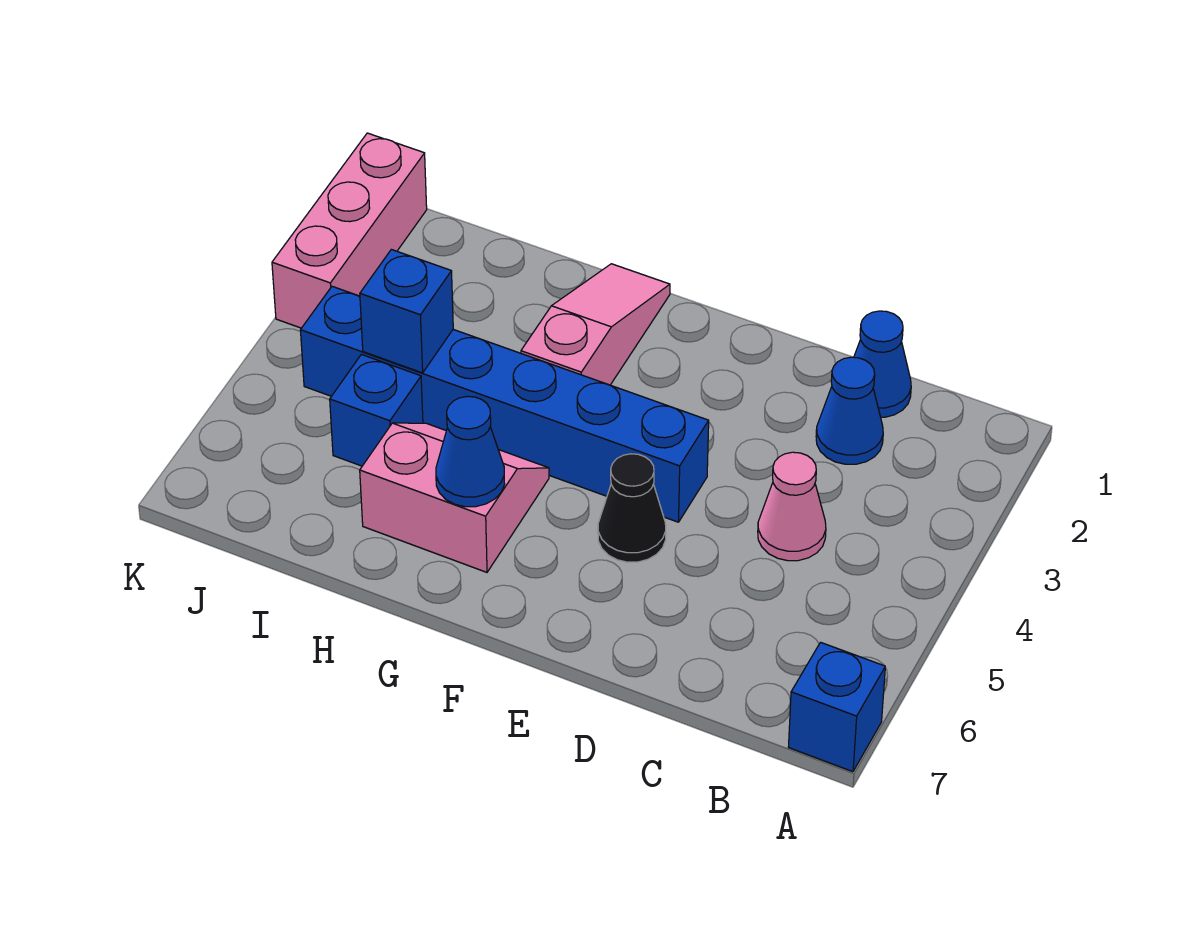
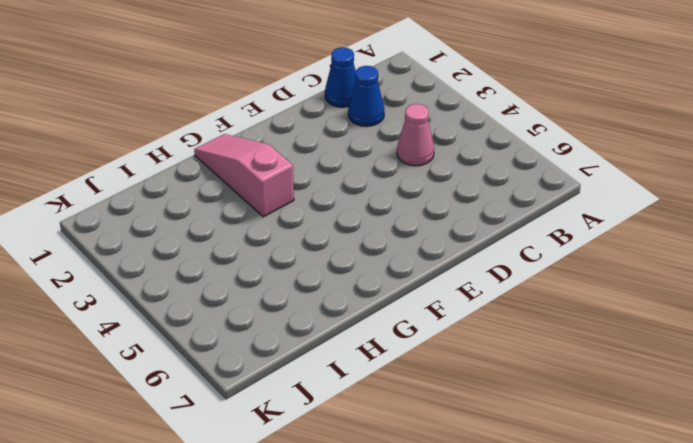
none -> blue 1x1 brick [789,642,885,772]
none -> blue 1x6 brick [300,286,709,522]
none -> black 1x1 cone [598,454,666,562]

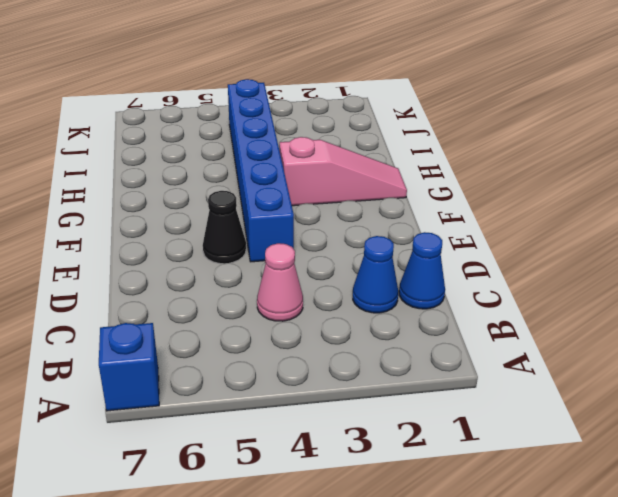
none -> pink 2x2 slope [360,423,549,572]
none -> blue 1x1 brick [330,354,423,466]
none -> pink 1x3 brick [272,133,427,328]

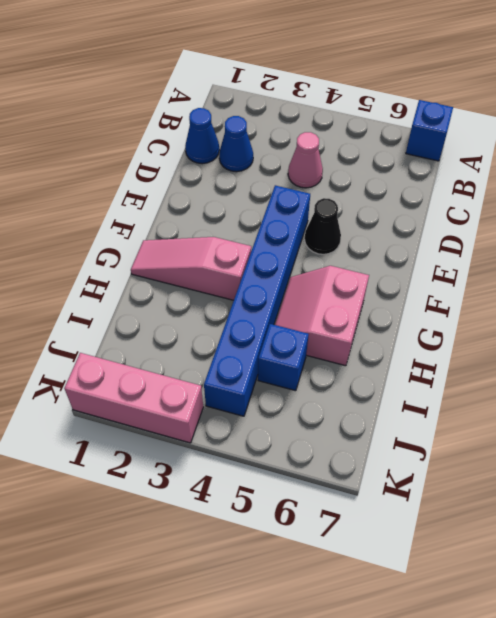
none -> blue 1x1 cone [436,396,505,507]
none -> blue 1x1 brick [360,249,453,373]

